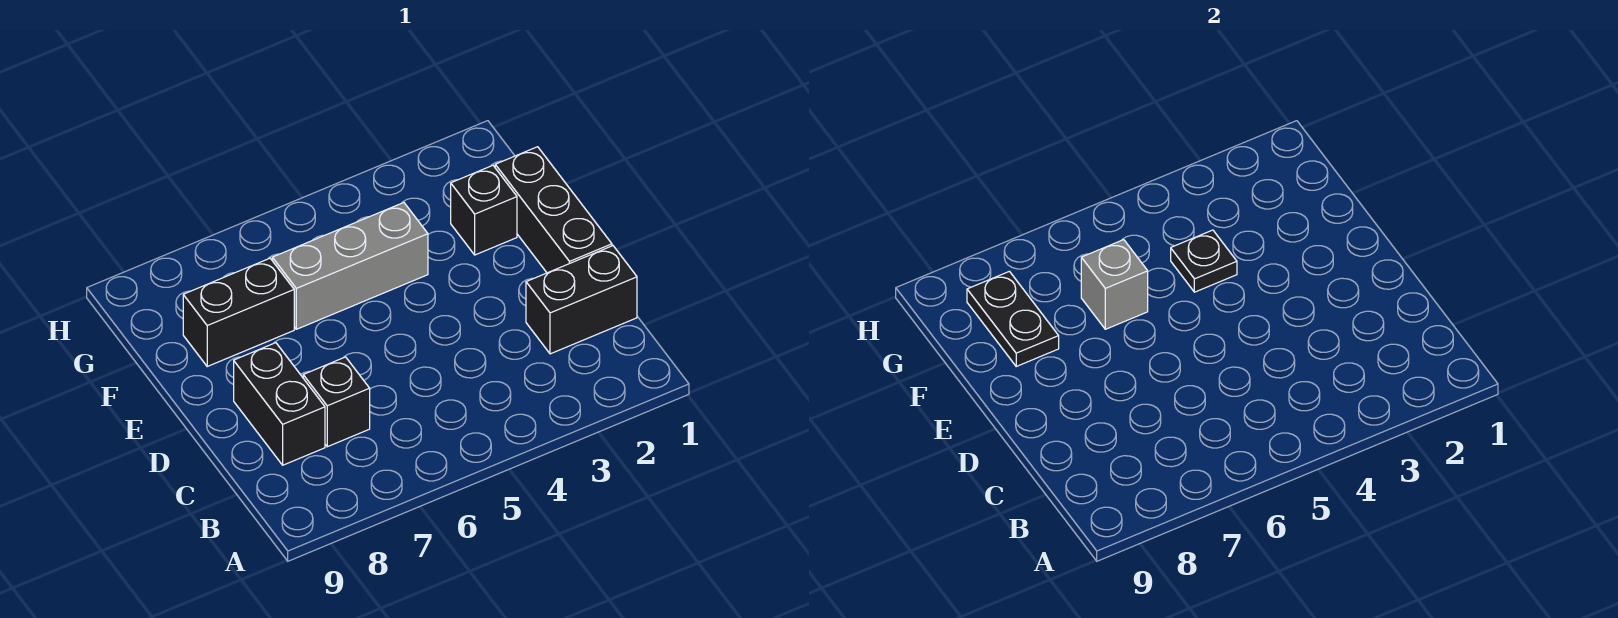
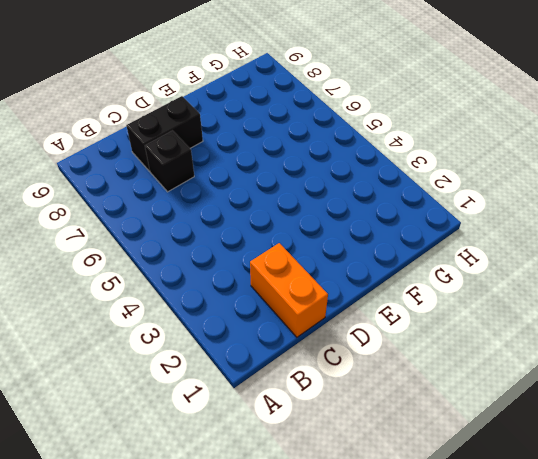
orange 1x2 brick [250,243,328,337] -> black 1x2 brick [526,246,637,354]
none -> black 1x3 brick [495,147,612,273]
none -> black 1x1 brick [451,165,517,255]

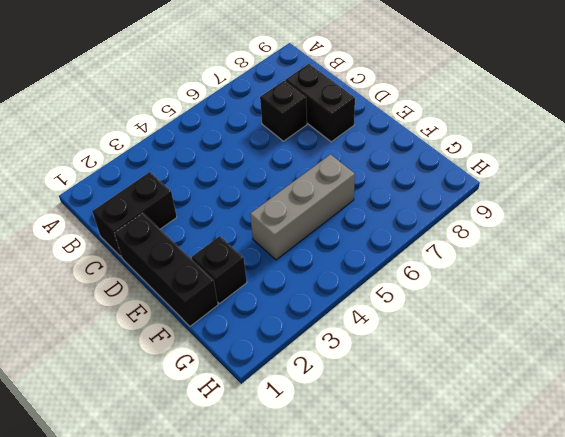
none -> black 1x2 brick [183,258,294,366]
none -> black 1x1 plate [1171,230,1237,292]

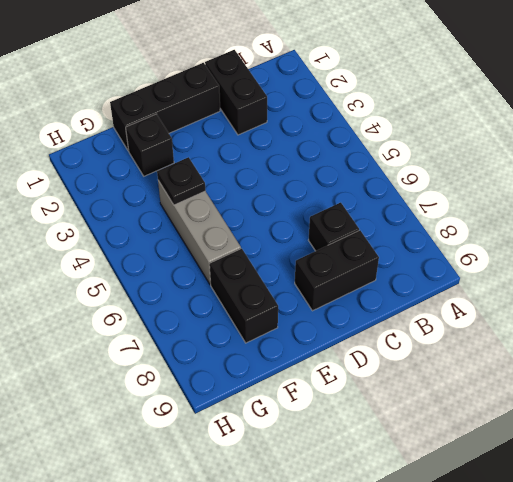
none -> grey 1x1 brick [1081,240,1148,329]
none -> black 1x2 plate [967,271,1059,366]

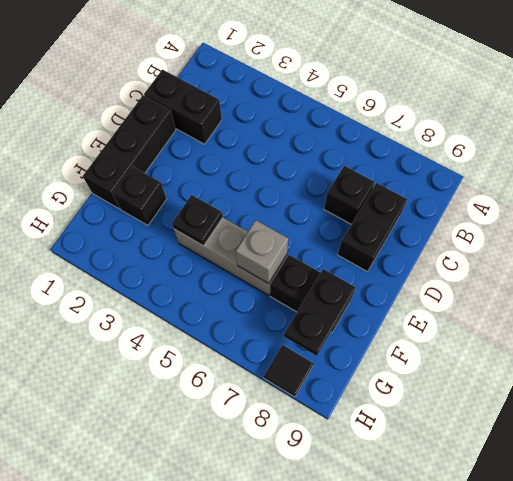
black 1x1 tile [264,345,314,397] -> none

